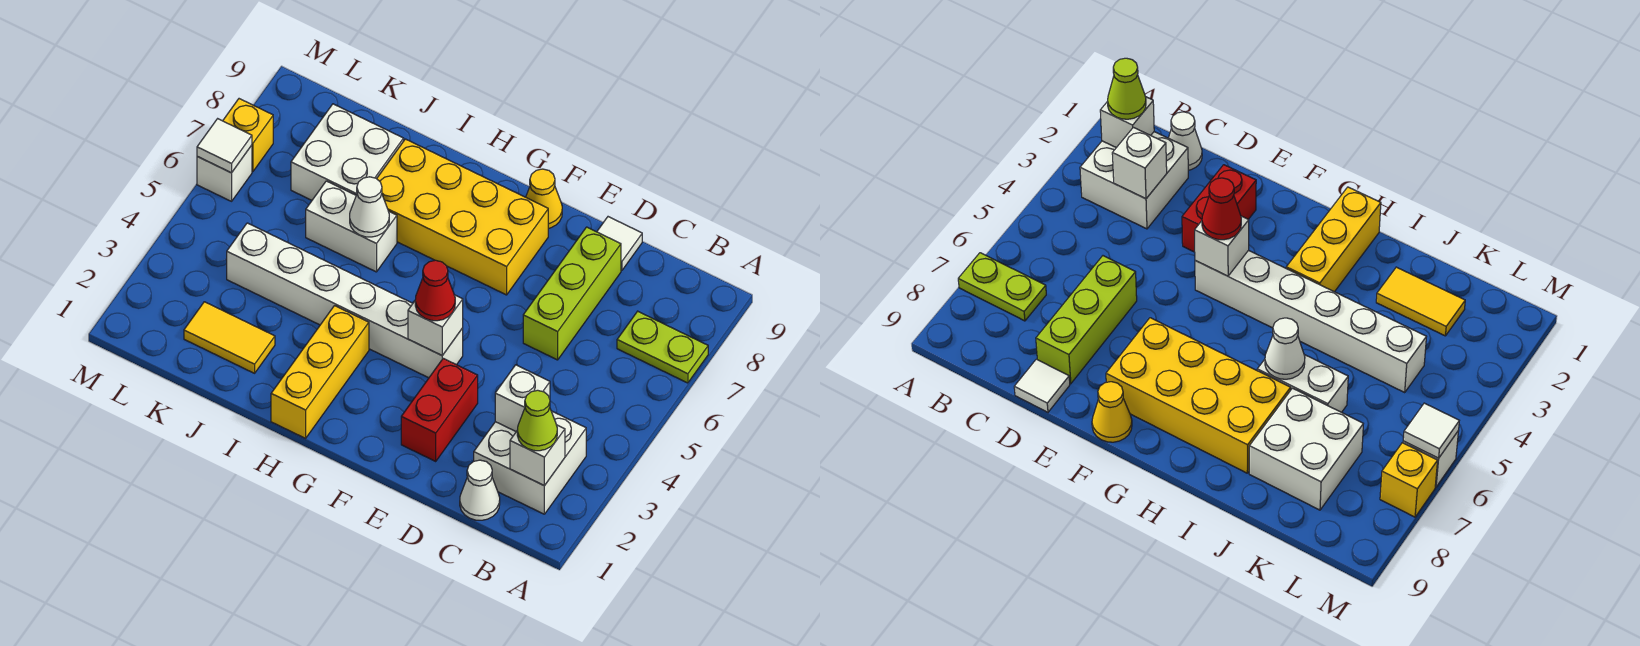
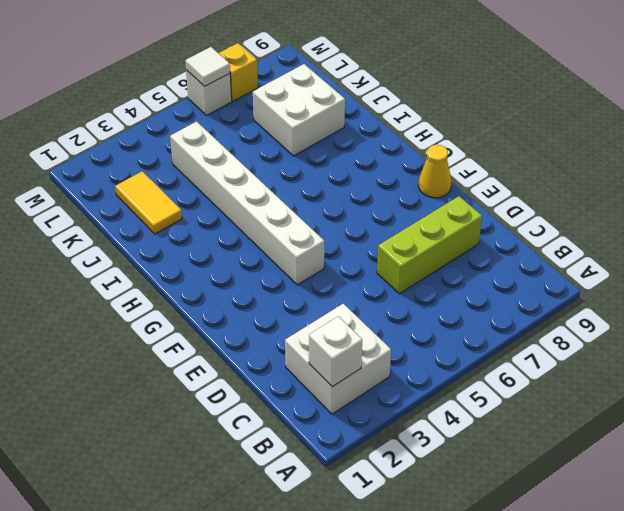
none -> lime 1x2 plate [617,311,708,383]
none -> white 1x1 cone [460,460,500,520]
none -> white 1x1 tile [597,217,642,271]

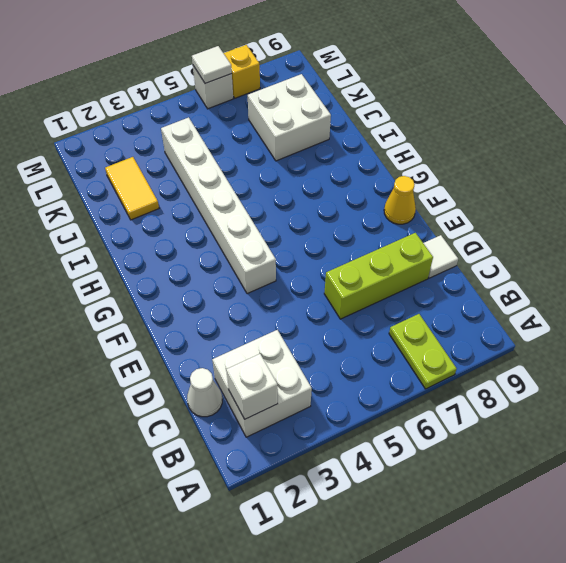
none -> red 1x2 brick [401,358,478,461]
none -> yellow 2x4 brick [377,139,548,295]
none -> yellow 1x3 brick [271,306,369,438]

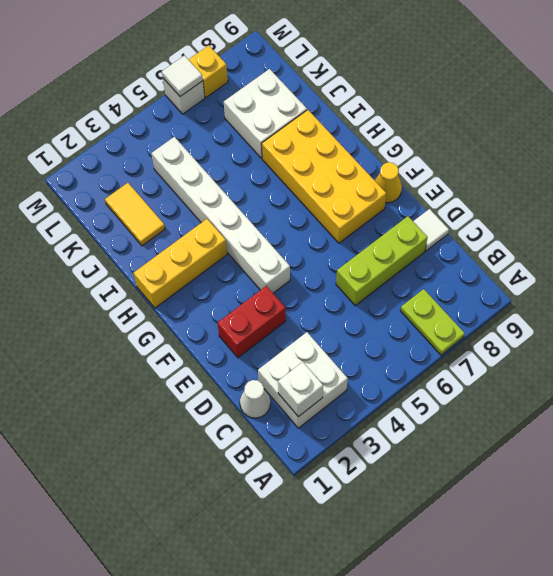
none -> white 1x2 brick [306,181,397,272]
none -> white 1x1 brick [495,365,550,431]
none -> white 1x1 brick [408,295,463,355]

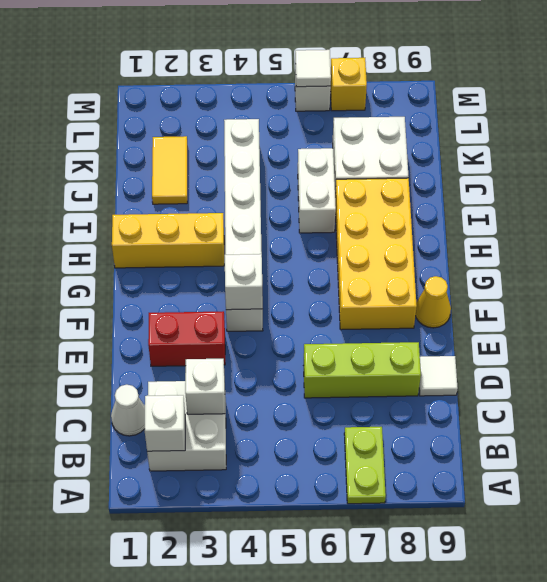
none -> white 1x1 cone [350,177,389,237]
none -> lime 1x1 cone [517,390,557,451]
none -> red 1x1 cone [415,260,455,321]

